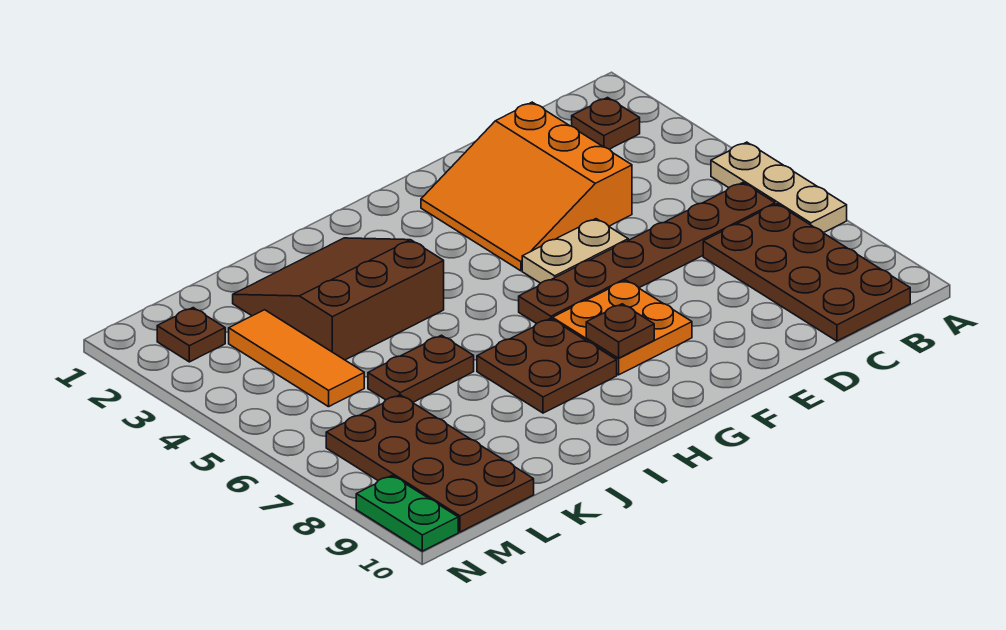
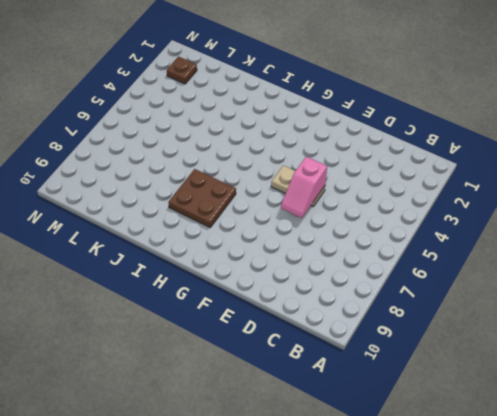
pink 1x2 slope [281,157,327,218] -> none
none -> tan 1x3 plate [711,142,847,233]
none -> brown 1x1 plate [572,98,640,149]
none -> brown 1x6 plate [519,183,775,324]

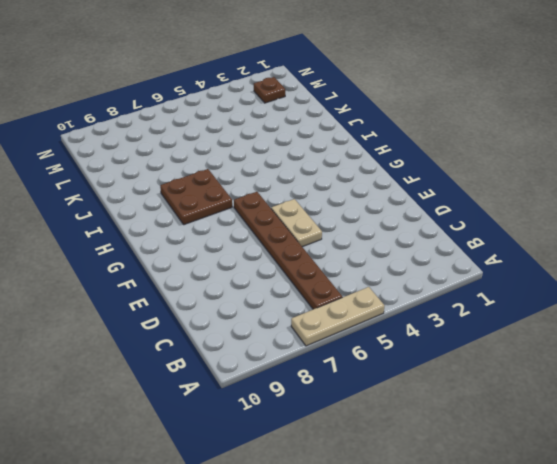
none -> brown 1x1 plate [572,98,640,149]
none -> brown 2x4 plate [703,204,910,341]
none -> orange 3x3 slope [421,102,632,271]

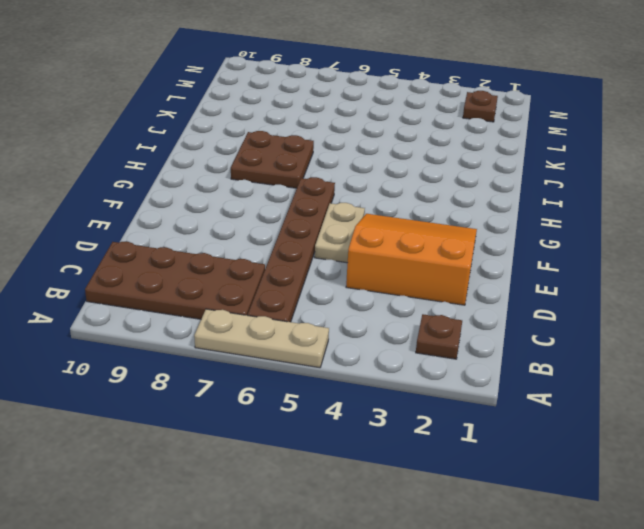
none -> orange 2x2 plate [552,280,692,375]
none -> brown 3x3 slope [233,238,444,360]
none -> brown 1x2 plate [368,335,474,403]

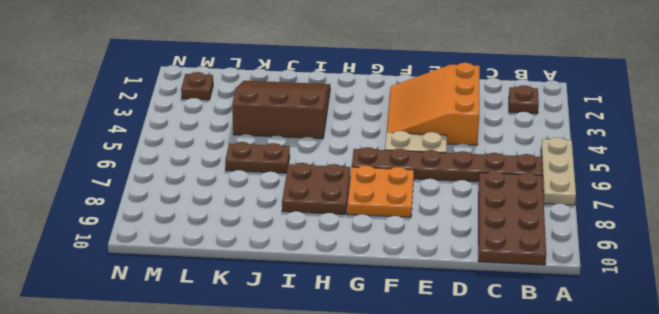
none -> orange 1x3 tile [229,310,364,407]
none -> brown 2x4 plate [326,395,534,532]
none -> green 1x2 plate [356,476,458,551]

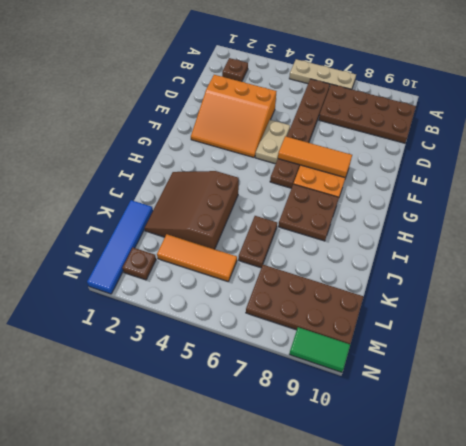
orange 1x3 tile [278,136,352,177] -> none
blue 1x4 tile [87,200,153,294] -> none
green 1x2 tile [289,327,350,372] -> green 1x2 plate [356,476,458,551]
none -> brown 1x1 plate [586,304,654,358]

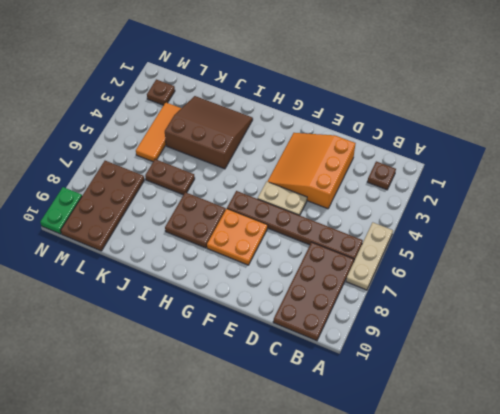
none -> brown 1x1 plate [586,304,654,358]

